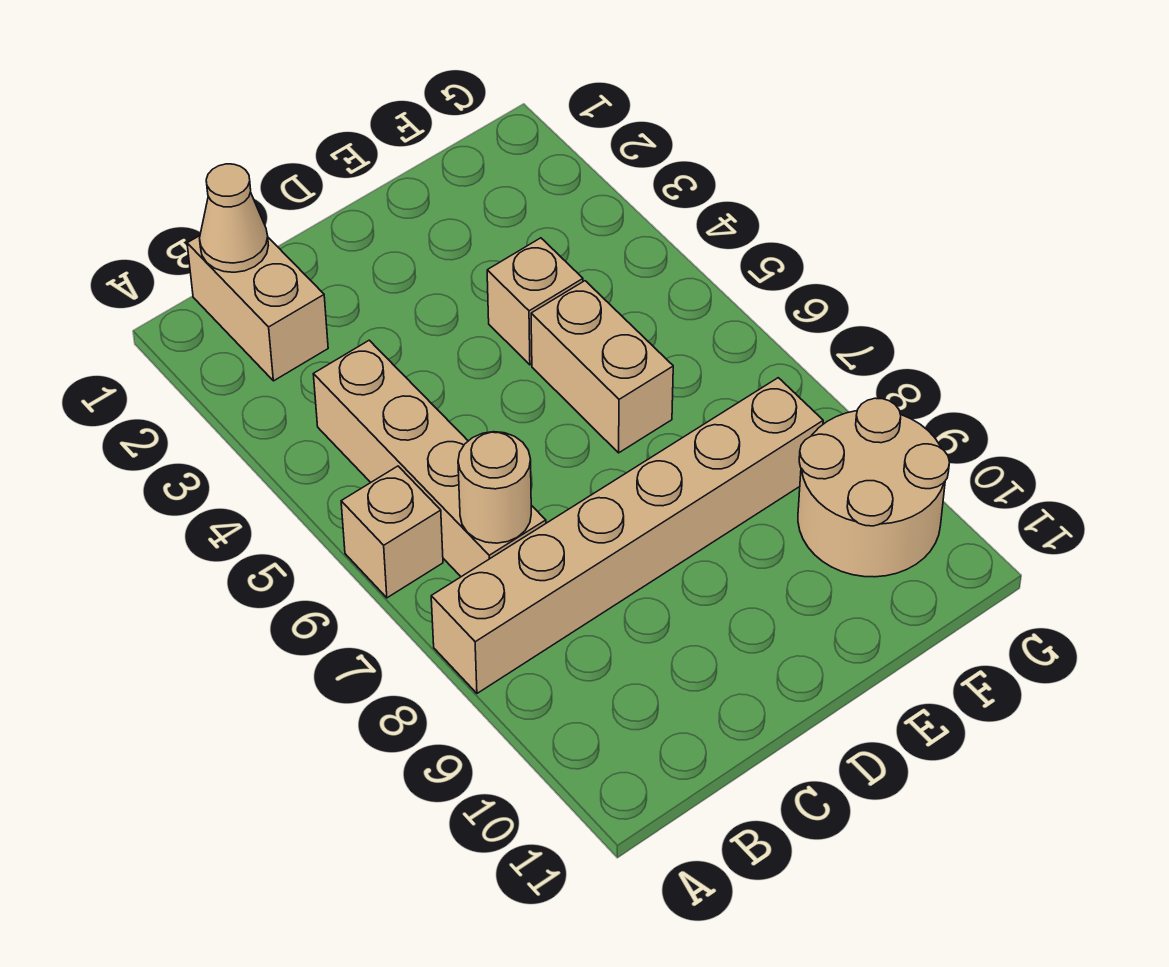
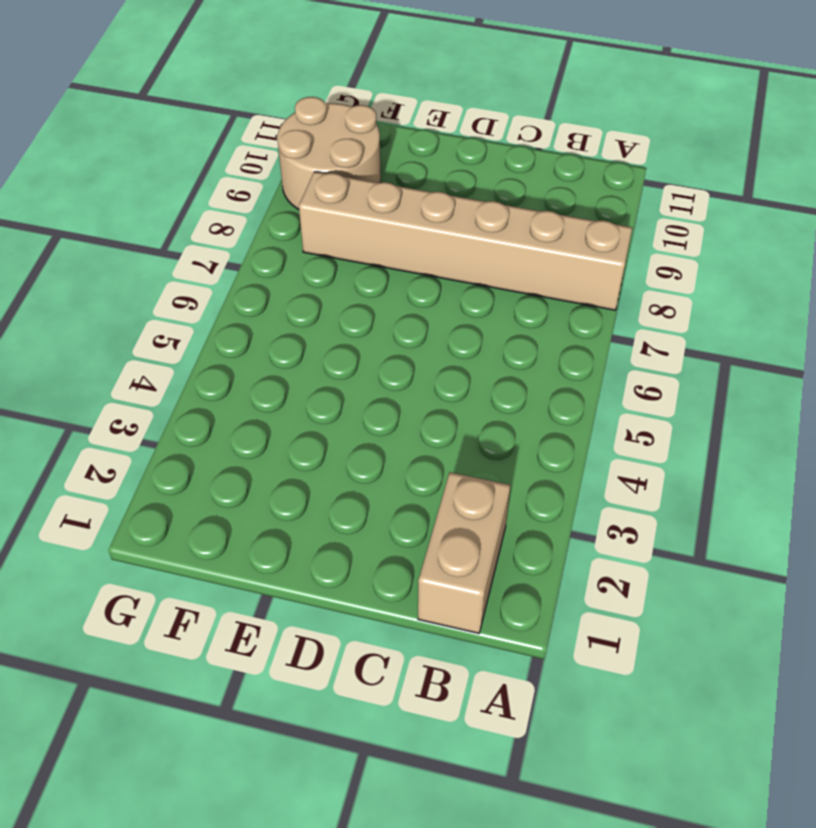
none -> tan 1x1 brick [341,466,443,598]
none -> tan 1x4 brick [313,340,546,577]

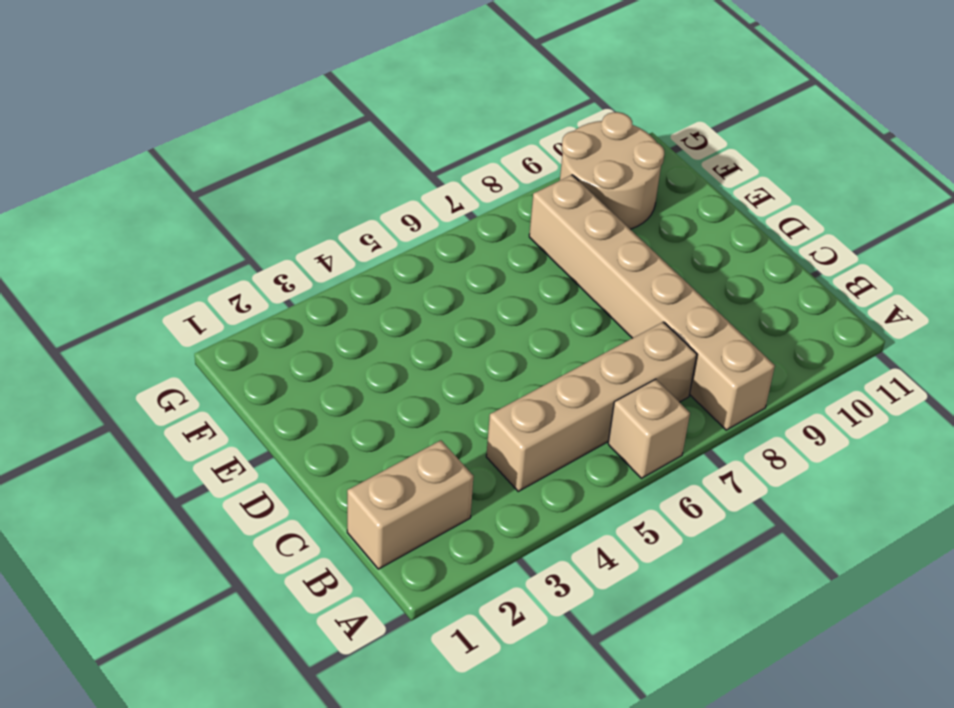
none -> tan 1x1 brick [487,238,583,365]
none -> tan 1x2 brick [531,281,673,453]

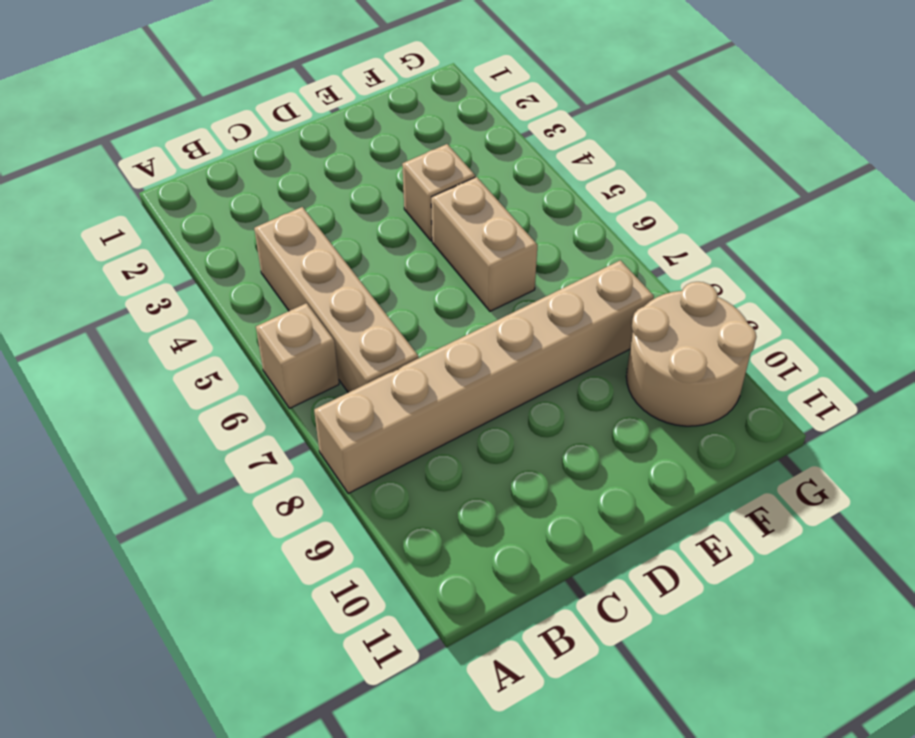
none -> tan 1x2 brick [187,236,328,381]
none -> tan 1x1 cone [200,164,268,272]

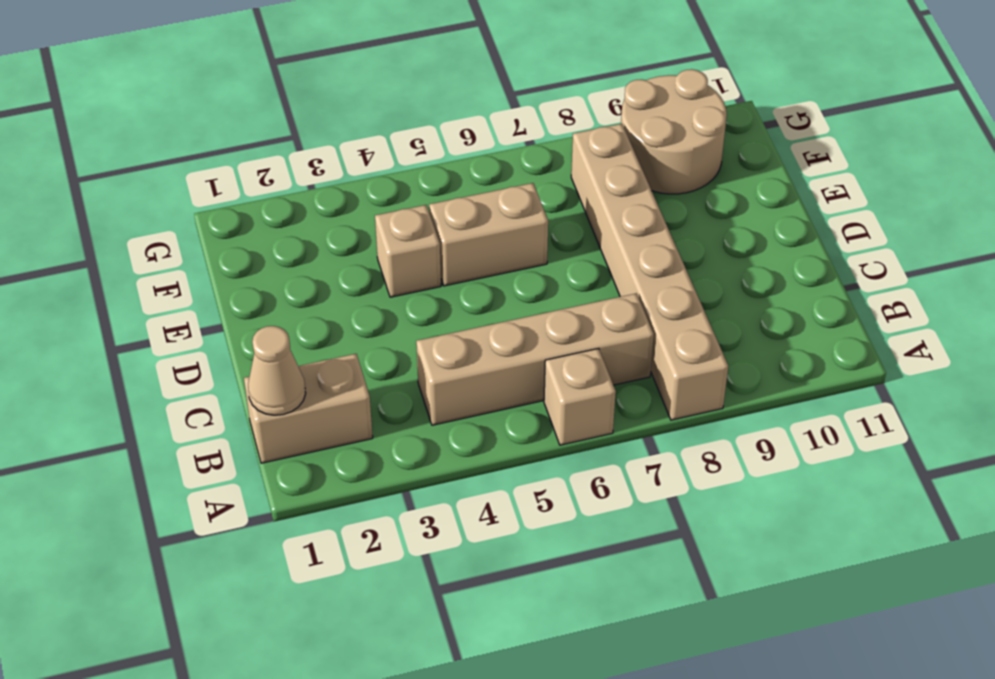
none -> tan 1x1 round brick [458,432,531,543]

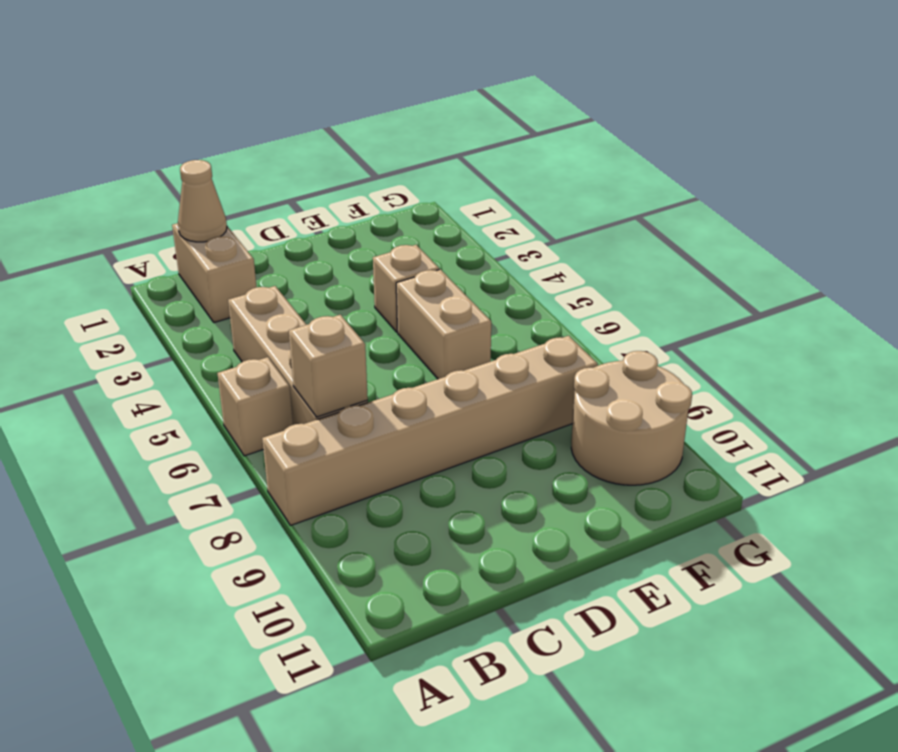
tan 1x1 brick [289,315,368,417] -> tan 1x1 round brick [458,432,531,543]

